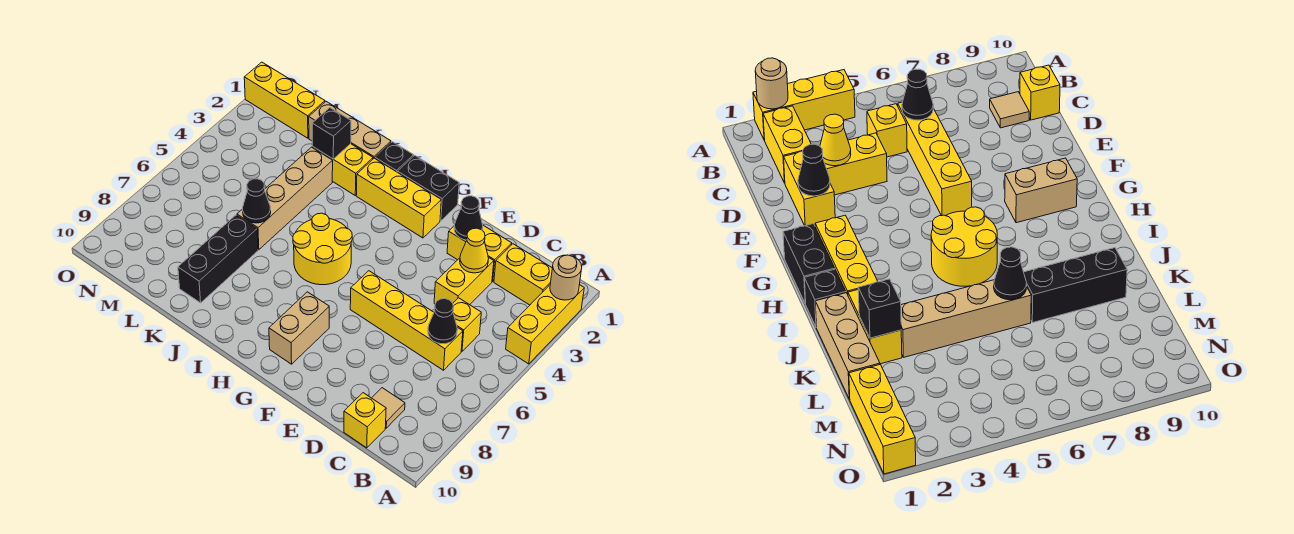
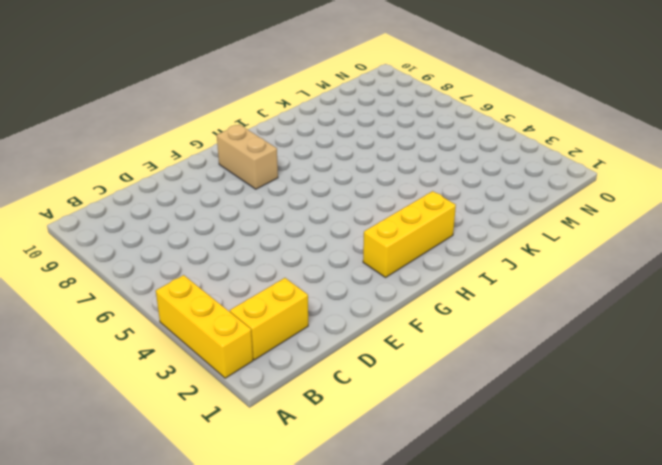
none -> yellow 1x1 brick [453,298,481,351]
none -> yellow 1x4 brick [350,271,463,370]
none -> tan 1x1 tile [372,388,405,428]

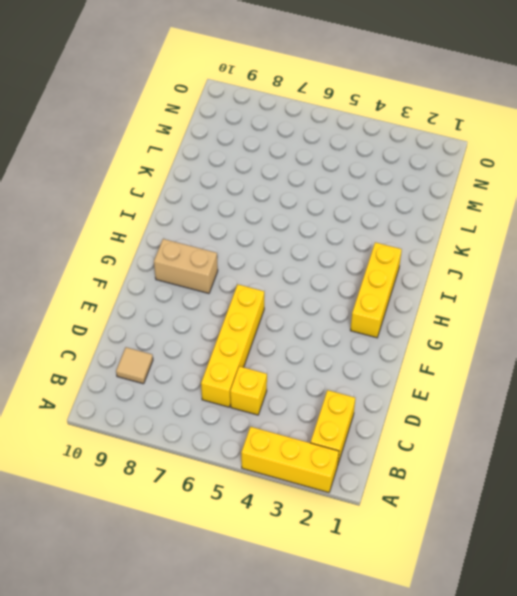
none -> yellow 1x1 brick [344,393,386,448]
none -> yellow 1x2 brick [447,225,512,282]
none -> yellow 1x2 brick [434,257,494,305]

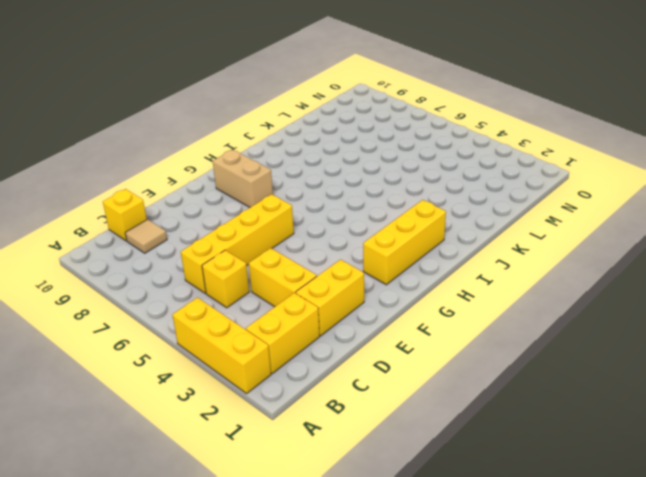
none -> black 1x2 brick [398,156,459,221]
none -> yellow 2x2 round brick [293,213,352,285]
none -> black 1x1 brick [375,142,414,172]

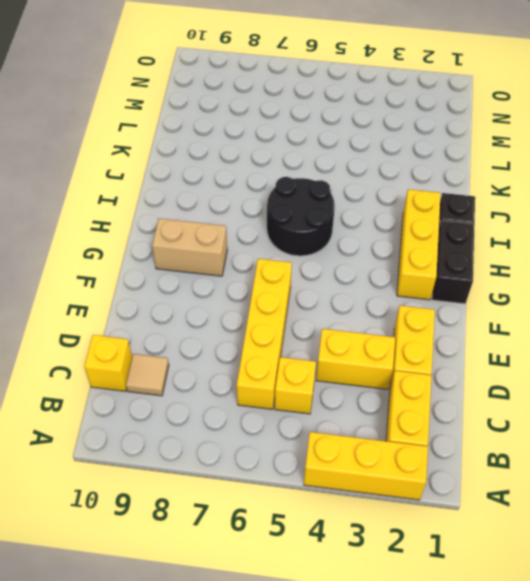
black 2x2 round brick [267,177,335,256] -> yellow 2x2 round brick [293,213,352,285]
none -> tan 1x3 brick [309,102,391,159]
none -> yellow 1x2 brick [312,144,373,195]
none -> tan 1x4 brick [237,147,333,250]

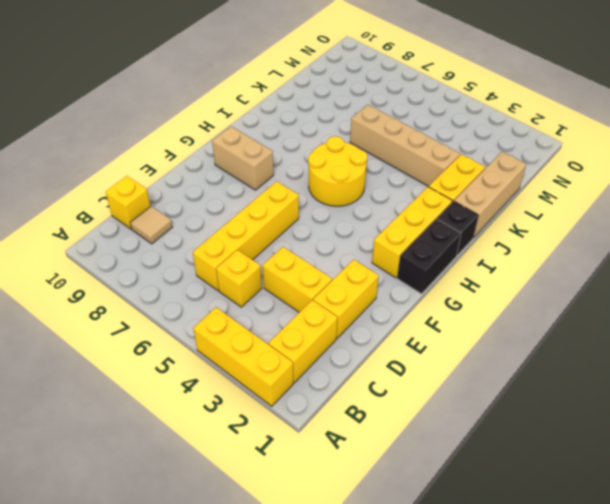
none -> black 1x3 brick [178,215,258,303]
none -> yellow 1x3 brick [244,62,325,138]
none -> tan 1x1 round brick [550,255,582,300]

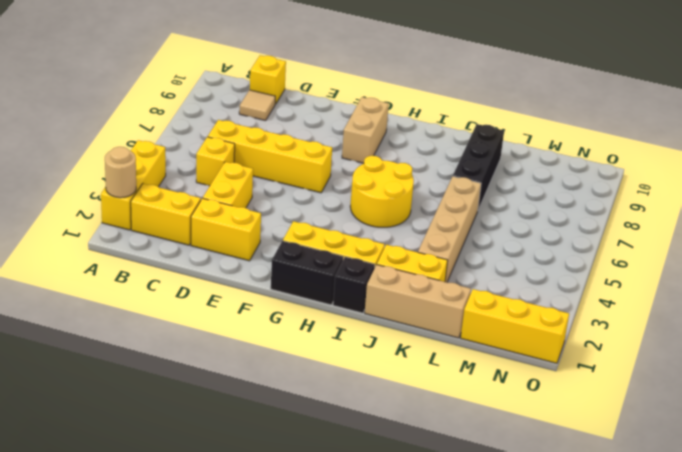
none -> black 1x1 cone [428,299,457,344]
none -> yellow 1x1 cone [460,228,488,273]
none -> black 1x1 cone [454,196,483,240]

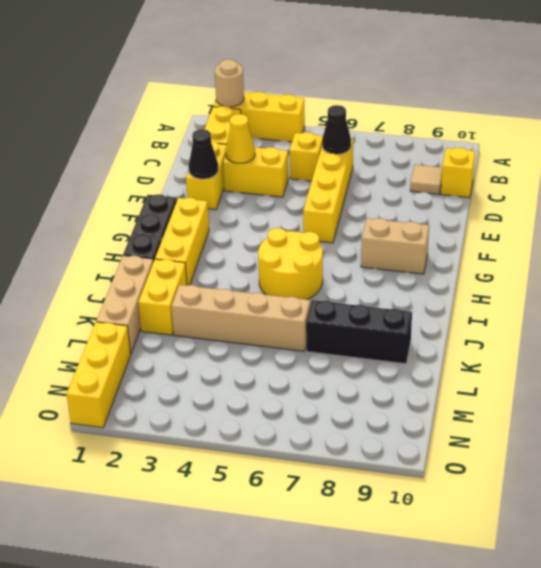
none -> black 1x1 brick [312,108,351,159]
none -> black 1x1 cone [243,179,271,223]

